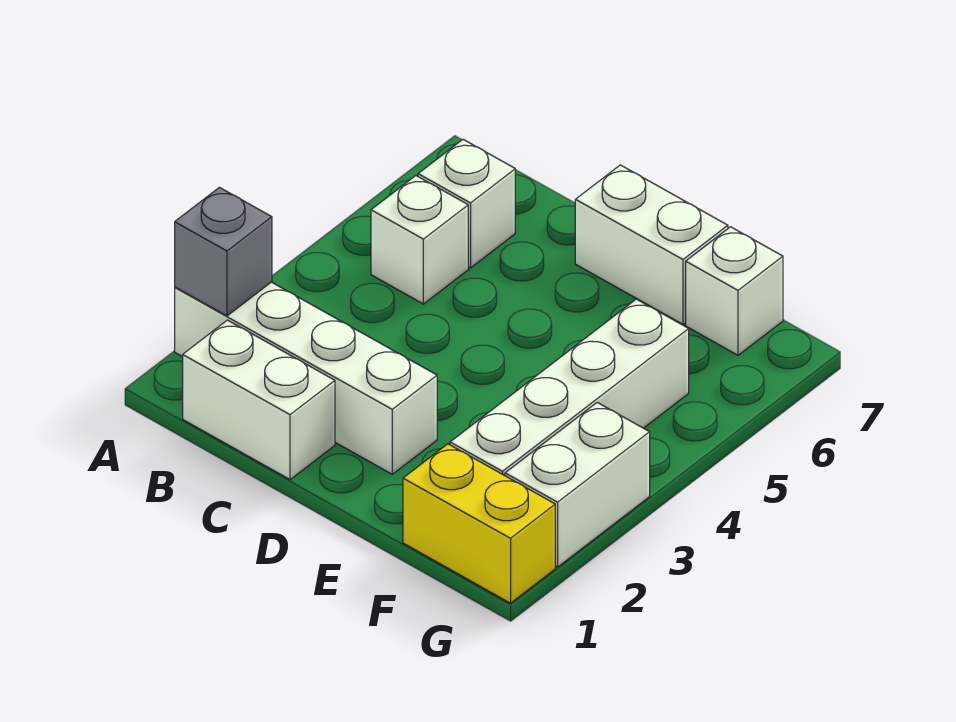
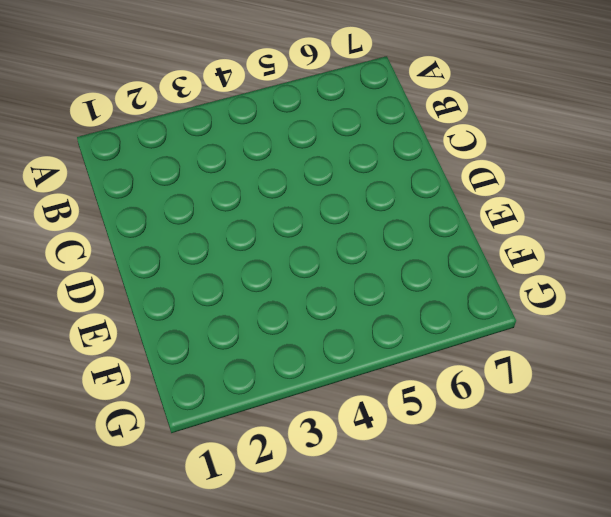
none -> white 1x4 brick [175,282,437,474]
none -> white 1x2 brick [183,320,335,479]

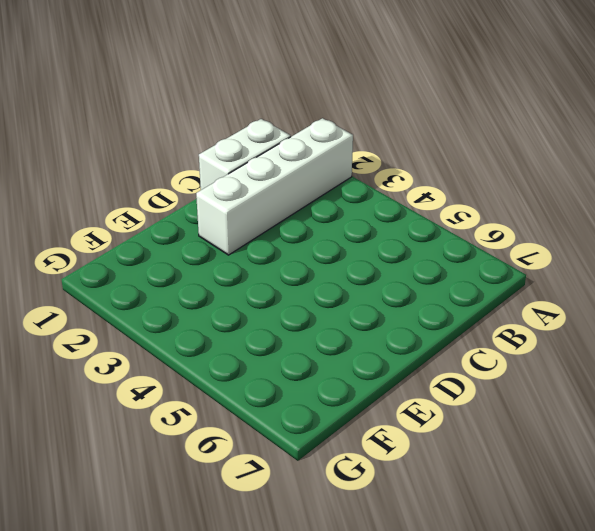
none -> white 1x1 brick [371,176,468,304]
none -> white 1x1 brick [418,140,515,268]

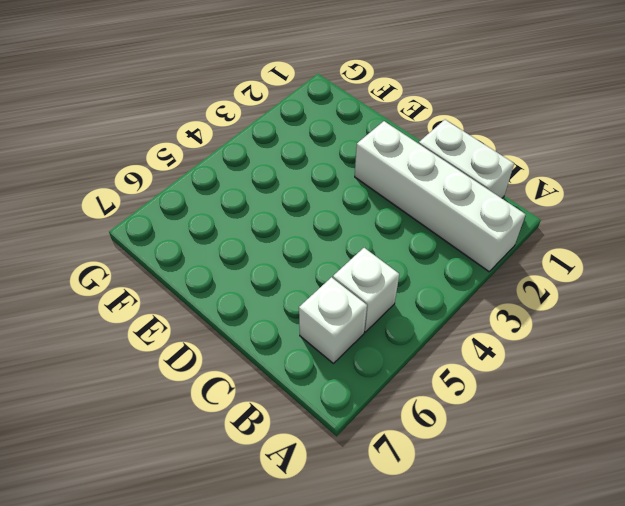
none -> white 1x2 brick [575,165,728,324]
none -> yellow 1x2 brick [403,444,555,603]

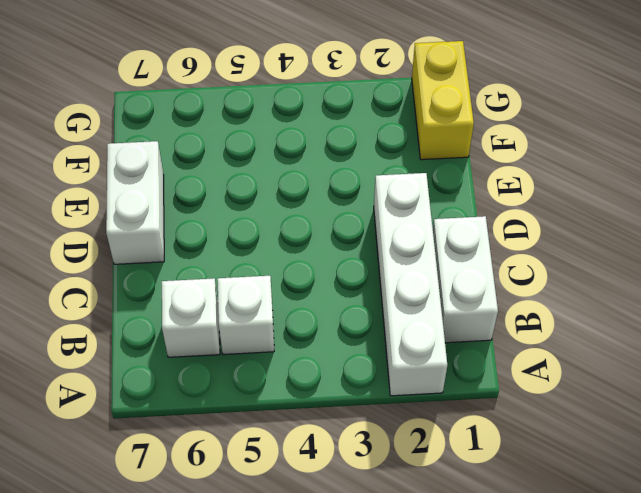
none -> white 1x4 brick [450,299,689,476]
none -> white 1x1 brick [686,227,783,355]

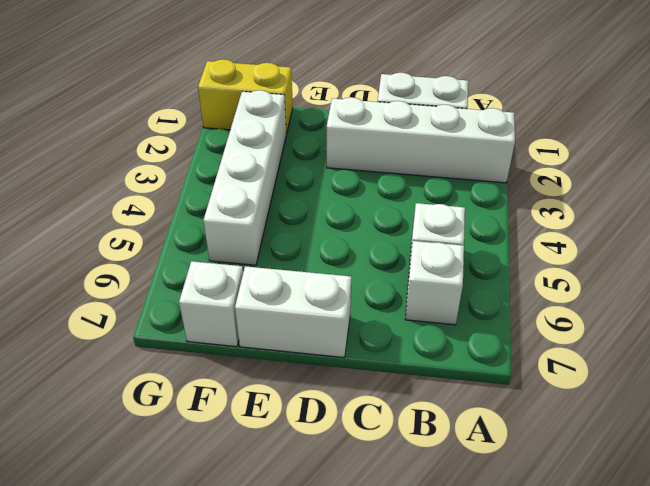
none -> white 1x2 brick [505,403,650,567]
none -> grey 1x1 brick [175,187,272,316]

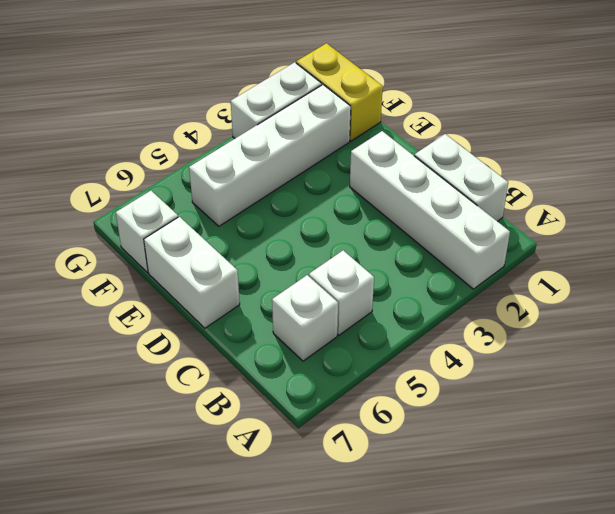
none -> grey 1x1 brick [175,187,272,316]

